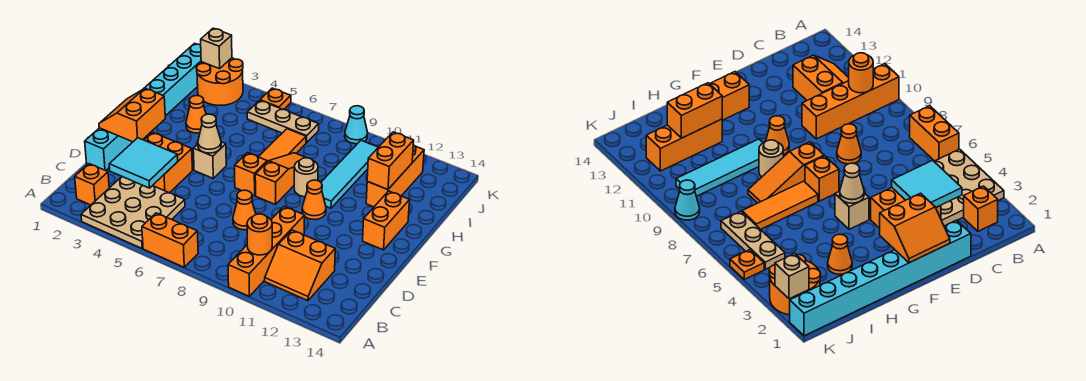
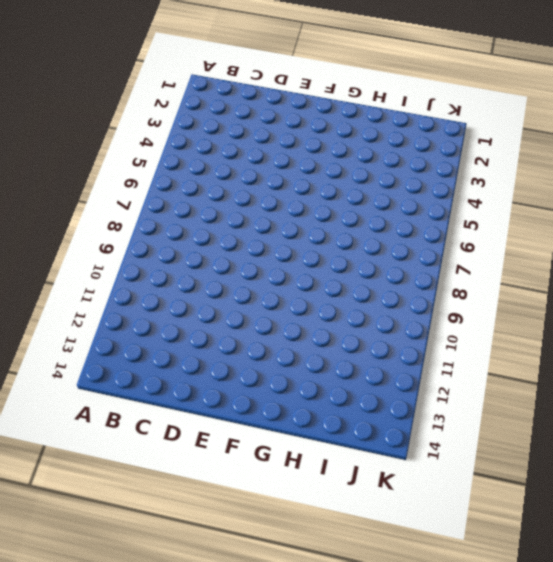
none -> tan 3x3 plate [81,177,185,248]
none -> orange 1x2 brick [142,213,198,267]
none -> orange 1x4 brick [228,207,305,296]

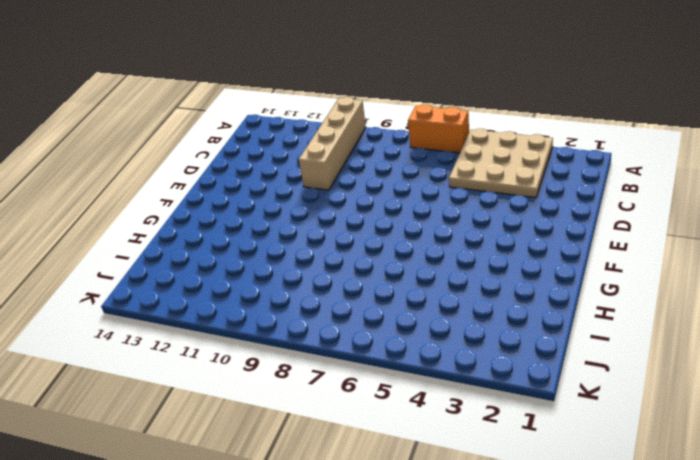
tan 1x4 brick [299,97,366,190] -> orange 1x4 brick [228,207,305,296]
none -> orange 1x1 brick [75,164,109,205]
none -> orange 2x2 slope [265,230,335,301]
none -> cyan 1x8 brick [85,43,201,171]

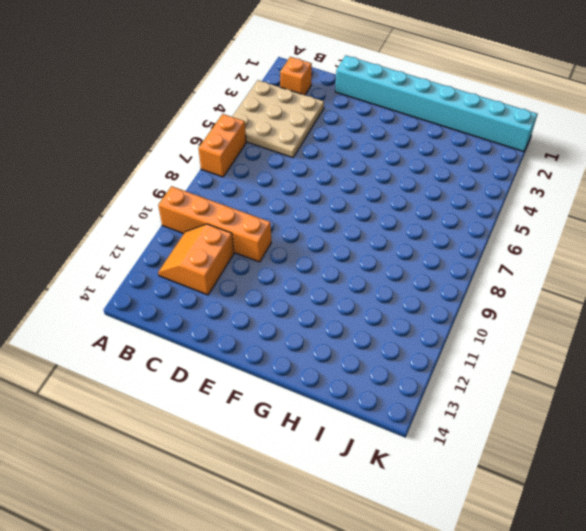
none -> orange 2x2 brick [144,132,193,193]
none -> orange 1x1 cone [233,190,256,230]
none -> tan 1x1 brick [193,142,226,178]

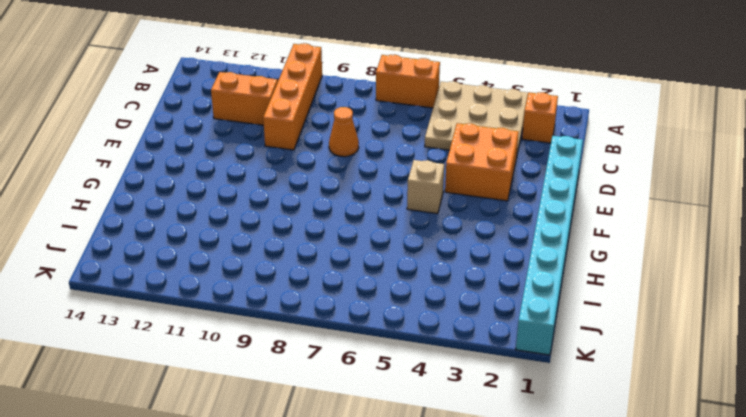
none -> orange 1x1 brick [235,153,267,196]
none -> orange 1x3 slope [255,153,306,205]
none -> orange 1x1 cone [302,180,326,220]

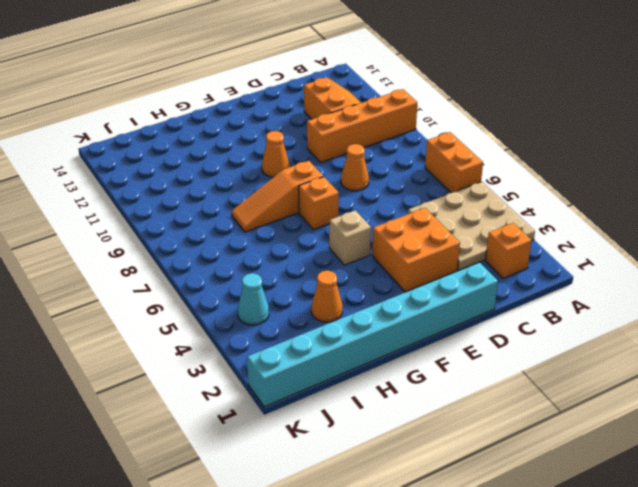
cyan 1x1 cone [238,273,269,325] -> cyan 1x1 cone moved to [345,106,368,144]
none -> orange 1x2 brick [363,191,410,250]
none -> orange 1x3 tile [259,129,306,162]
none -> tan 1x1 round brick [294,158,318,197]

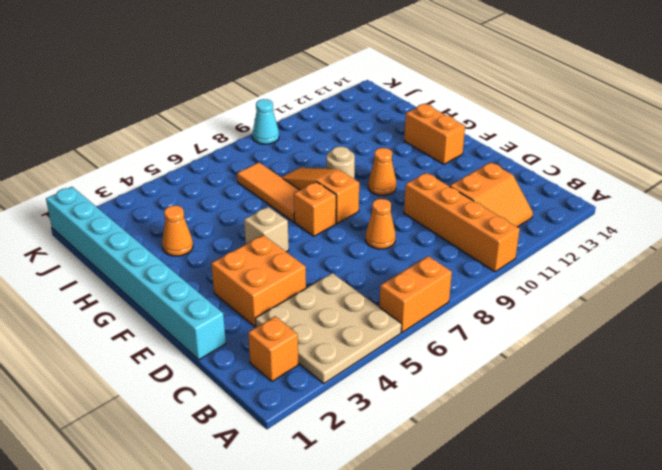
none -> cyan 1x4 tile [321,140,378,208]
none -> orange 1x3 brick [366,145,424,207]
none -> orange 2x2 round brick [196,58,243,105]

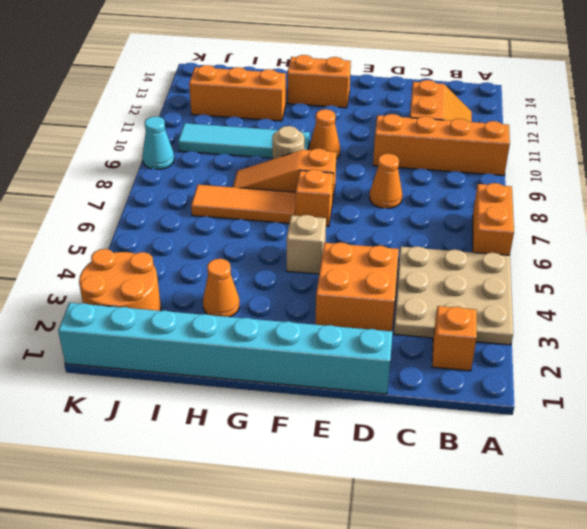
none -> tan 1x3 plate [247,100,319,143]
none -> orange 1x1 plate [260,88,291,109]
none -> orange 1x1 round brick [247,214,272,255]

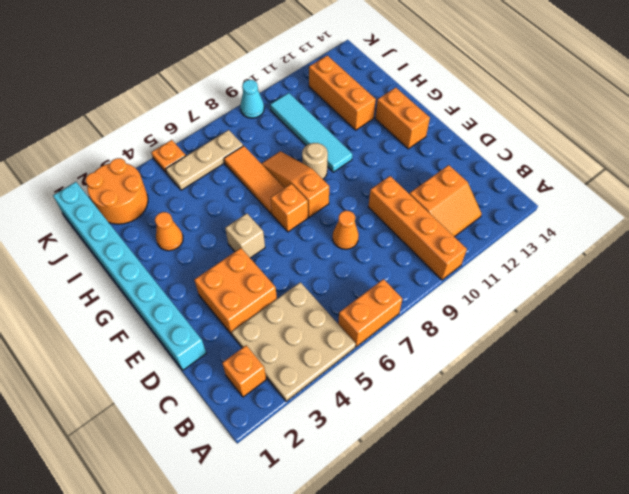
none -> orange 1x1 cone [302,180,326,220]
none -> orange 1x1 round brick [247,214,272,255]
none -> cyan 2x2 tile [109,138,178,188]

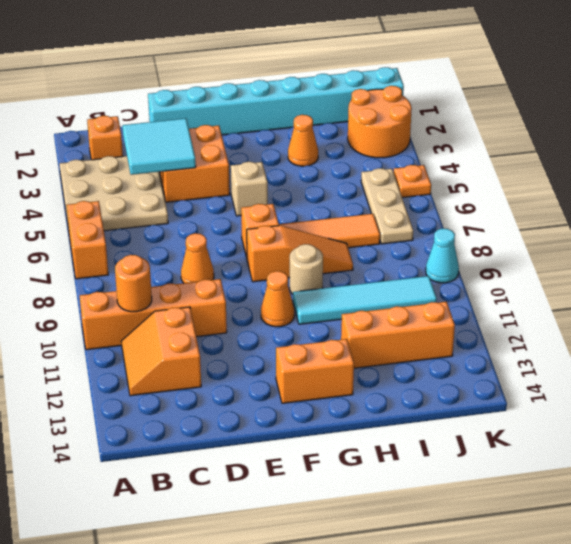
none -> orange 2x2 slope [99,88,165,142]
none -> tan 1x1 cone [198,114,221,153]
none -> orange 1x2 brick [367,132,414,190]

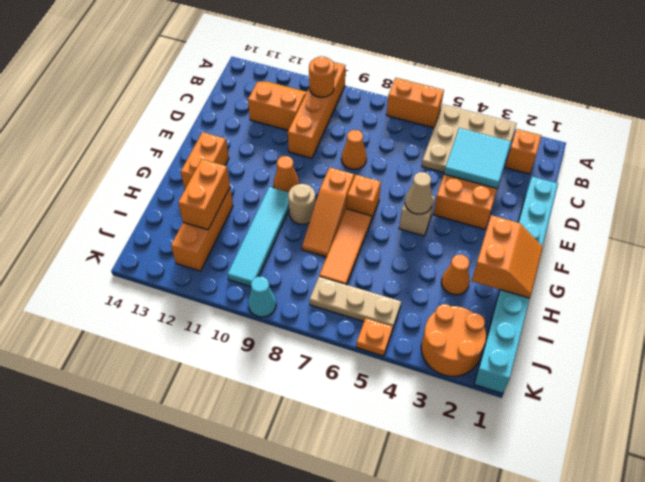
orange 2x2 slope [472,215,543,298] -> orange 2x2 slope moved to [99,88,165,142]
none -> tan 1x1 brick [201,28,232,69]

